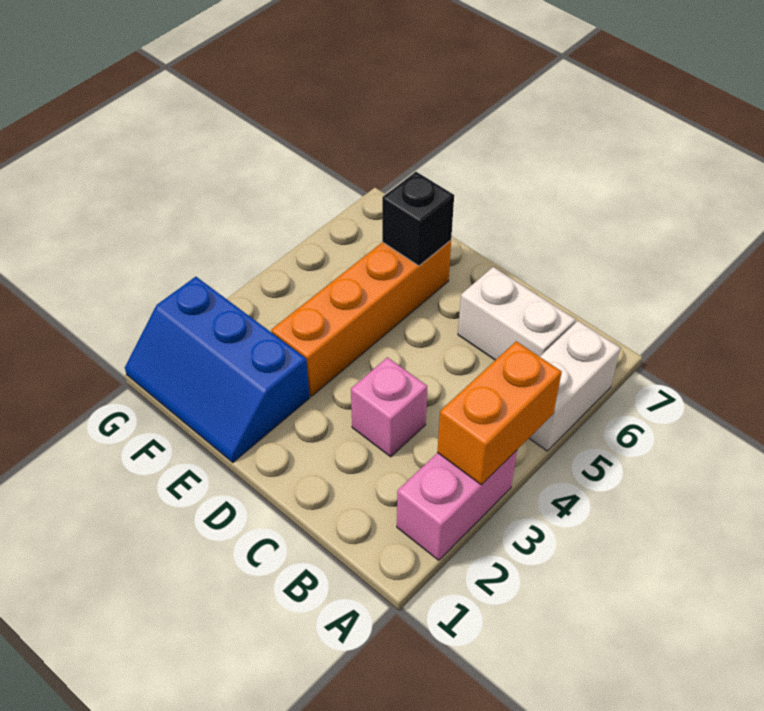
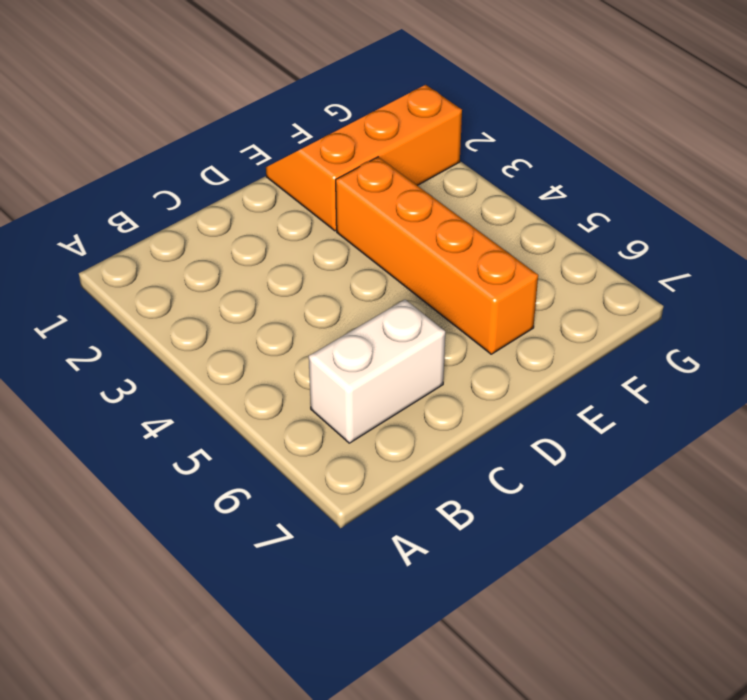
orange 2x3 slope [266,85,462,231] -> blue 2x3 slope [125,277,310,462]
none -> pink 1x2 brick [397,450,517,560]
none -> white 1x2 brick [529,321,621,451]

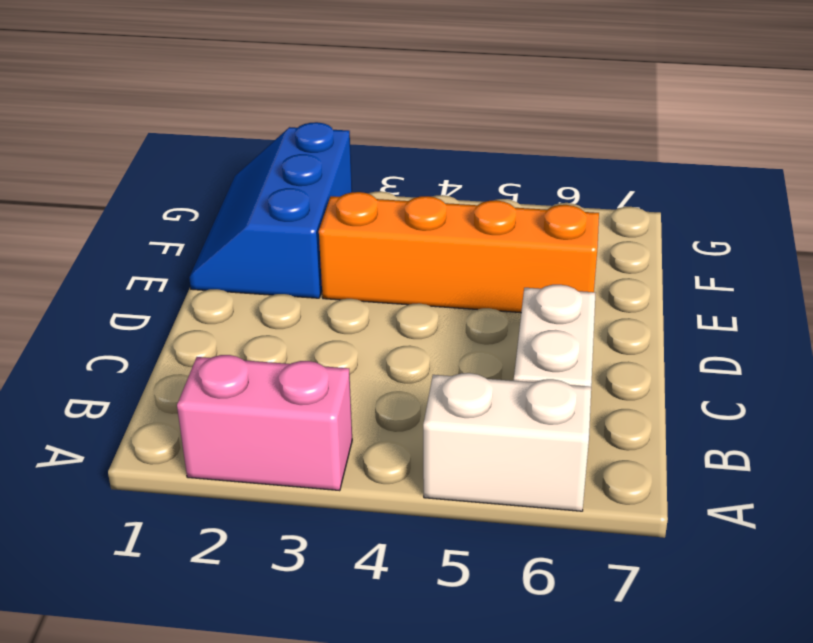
none -> pink 1x1 brick [351,357,427,457]
none -> orange 1x2 brick [437,341,562,485]

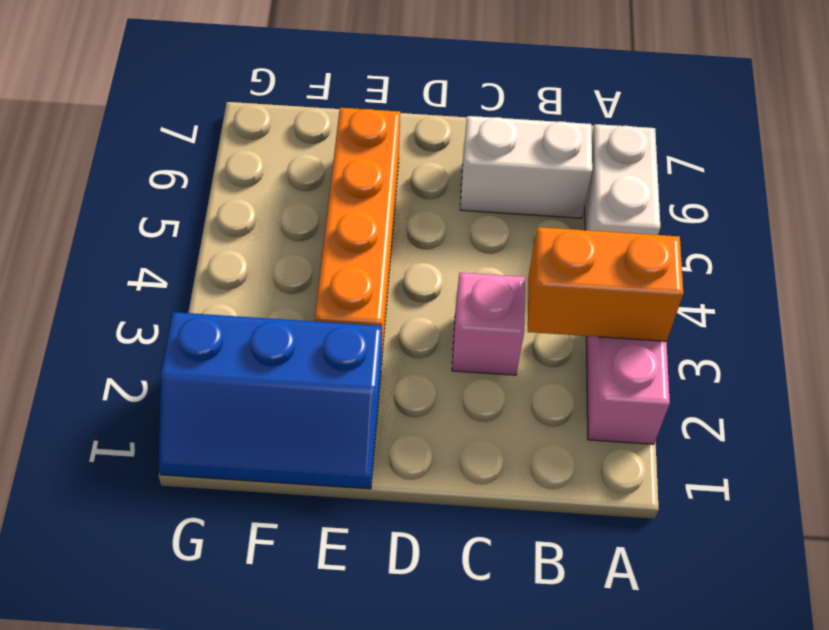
orange 1x2 brick [528,227,683,341] -> orange 1x2 brick turned to [437,341,562,485]
none -> black 1x1 brick [382,172,454,266]

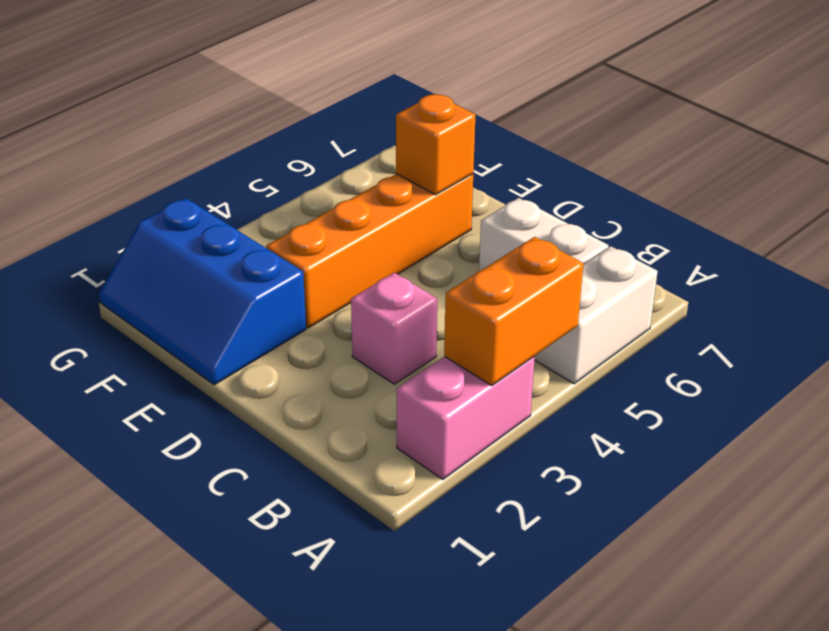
orange 1x1 brick [396,94,476,195] -> black 1x1 brick [382,172,454,266]

